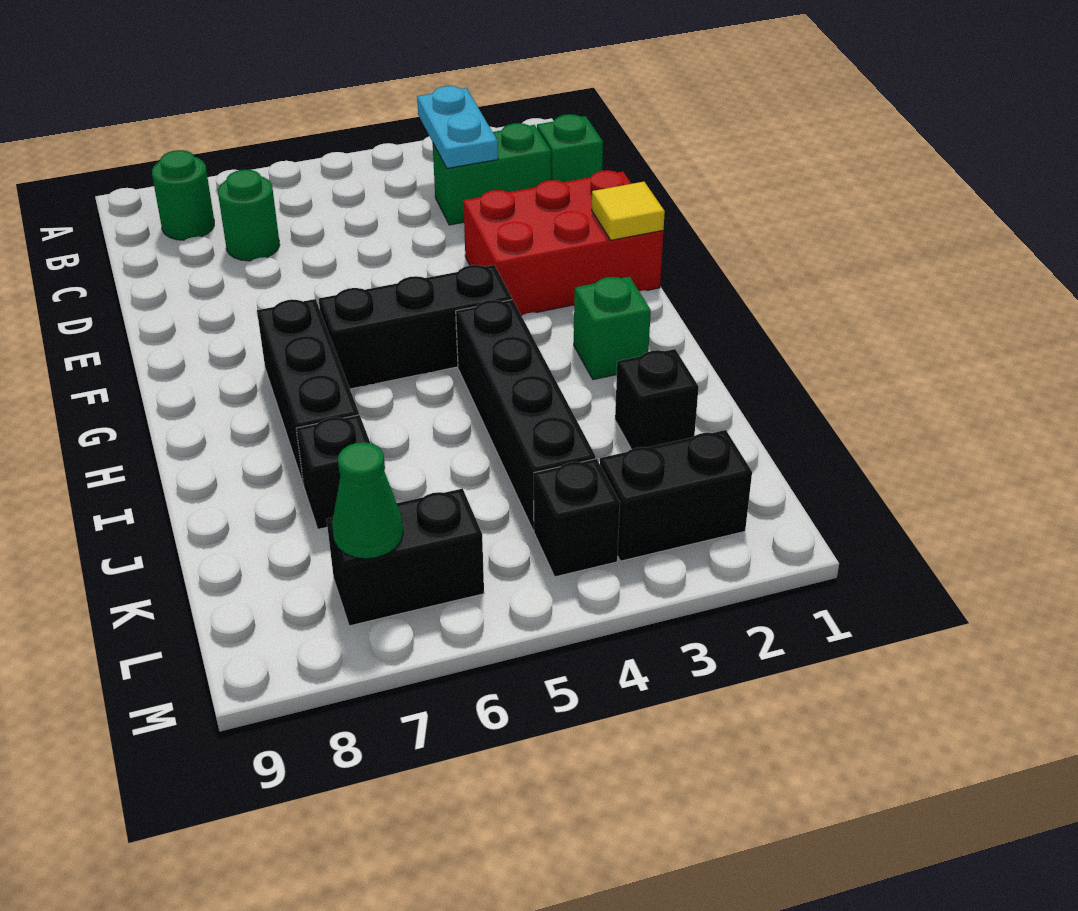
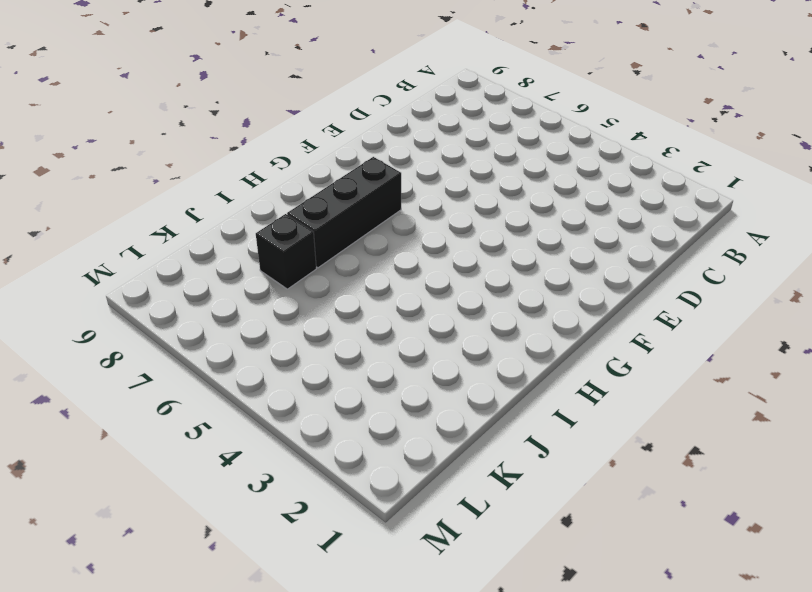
none -> green 1x1 round brick [152,150,214,240]
none -> green 1x1 brick [537,114,603,182]
none -> green 1x2 brick [433,123,551,225]

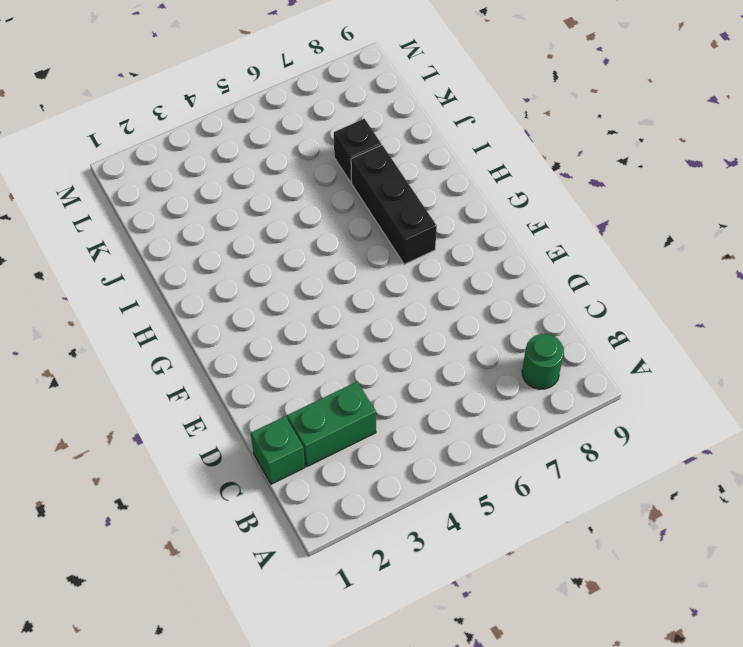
none -> green 1x1 round brick [218,170,280,261]
none -> red 2x3 brick [463,170,663,316]
none -> black 1x3 brick [319,265,512,389]

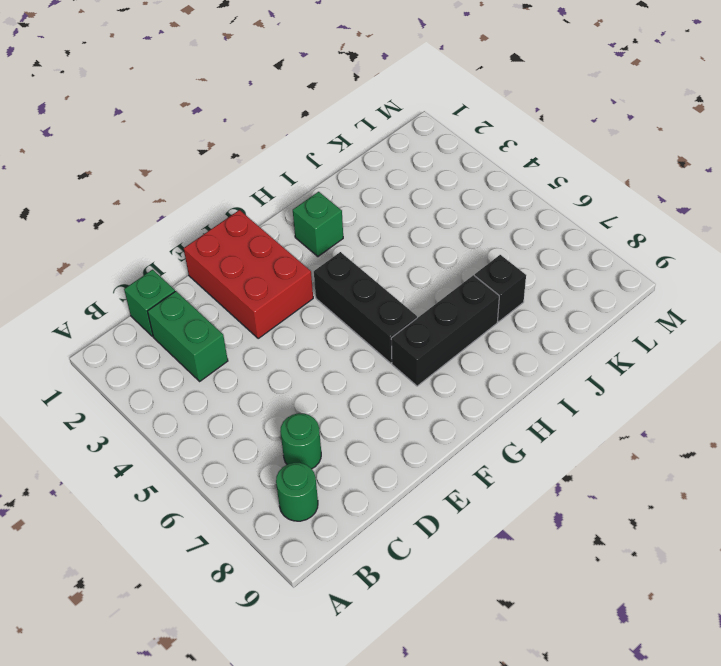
none -> black 1x4 brick [456,300,596,530]
none -> black 1x1 brick [615,349,699,449]
none -> black 1x2 brick [600,430,752,561]

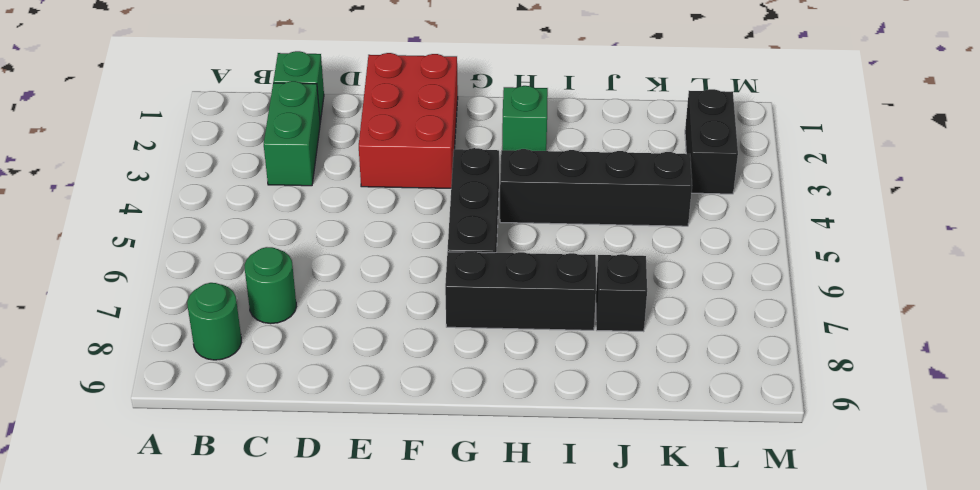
none -> black 1x1 brick [615,349,699,449]
none -> black 1x1 brick [534,459,620,577]
none -> black 1x2 brick [327,489,484,626]

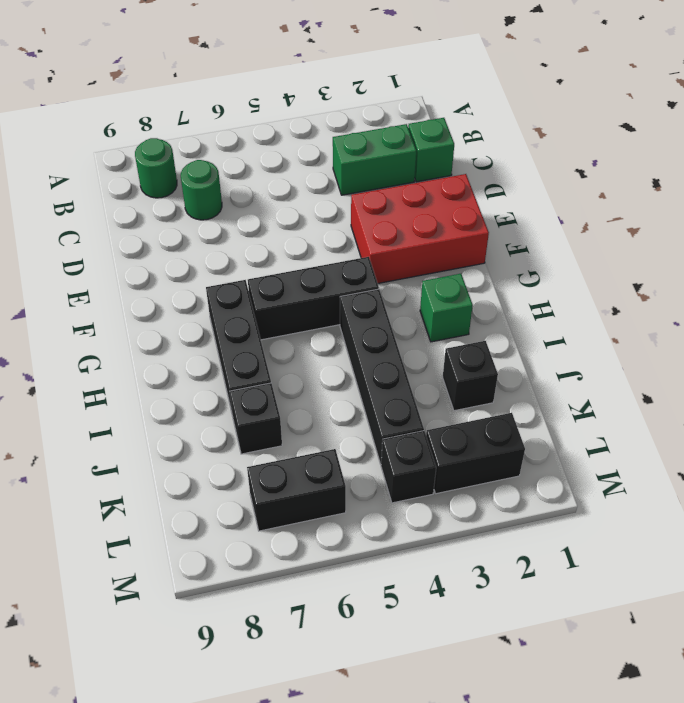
none -> cyan 1x2 plate [417,86,498,168]
none -> yellow 1x1 tile [592,182,665,240]
none -> green 1x1 cone [332,442,403,559]

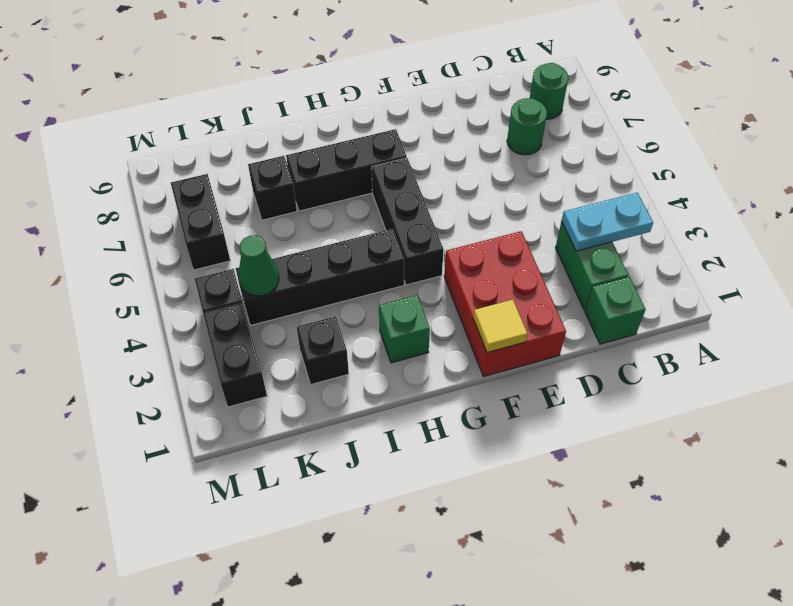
green 1x1 cone [238,236,279,296] -> green 1x1 cone moved to [332,442,403,559]

